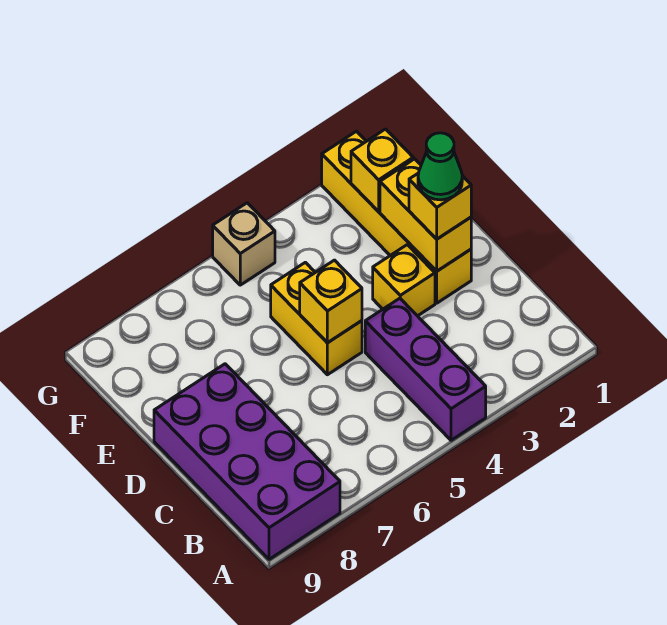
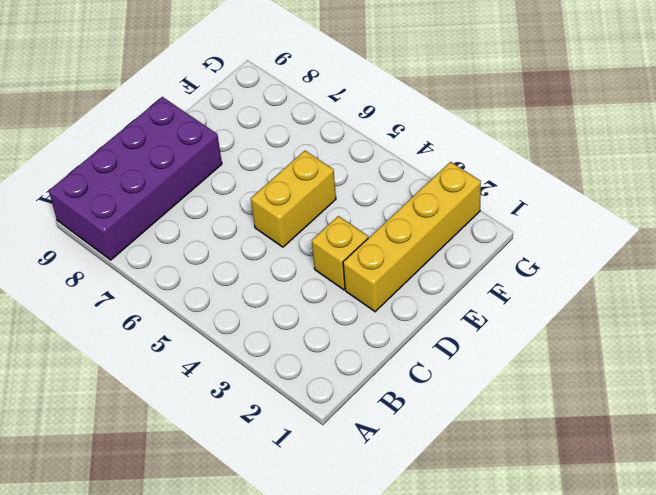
none -> purple 1x3 brick [365,298,486,440]
none -> tan 1x1 brick [213,203,275,285]

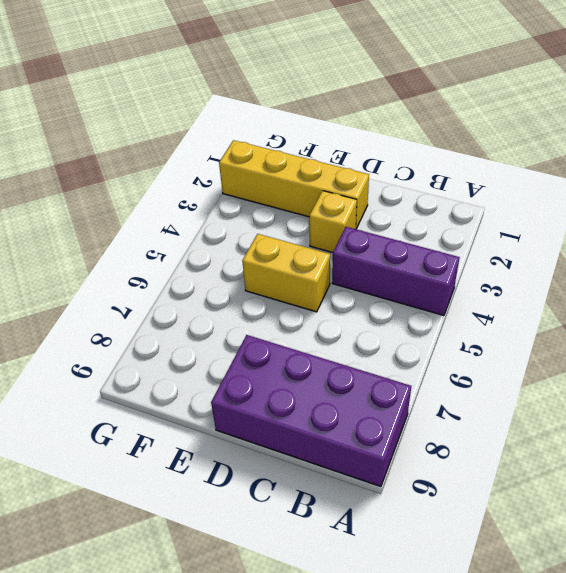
none -> tan 1x1 brick [213,203,275,285]
none -> yellow 1x2 brick [380,159,471,271]

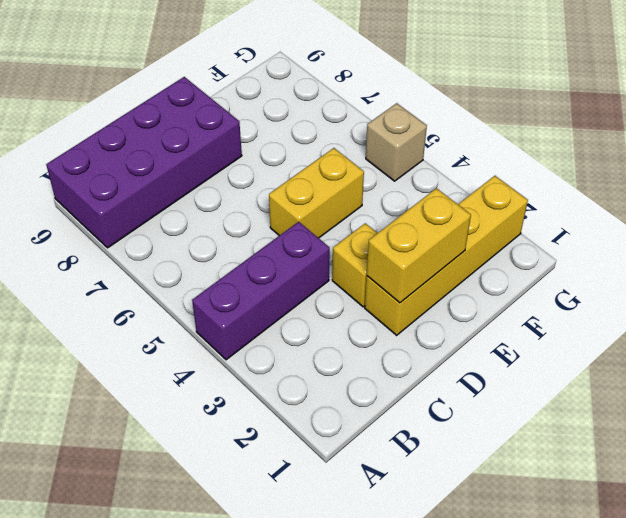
none -> yellow 1x1 brick [300,260,362,343]
none -> yellow 1x1 brick [351,129,413,212]

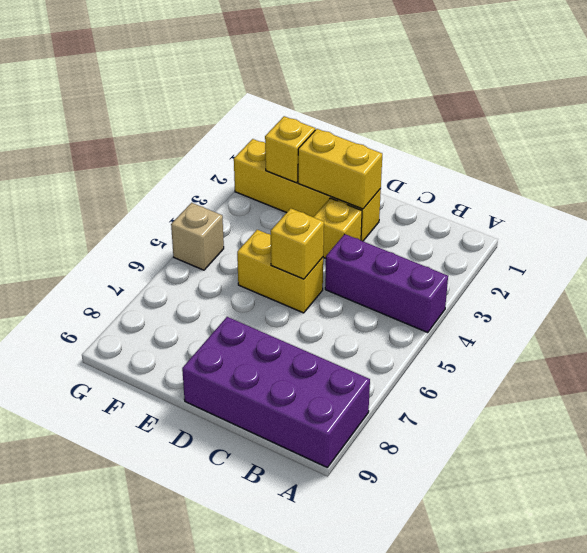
none -> yellow 1x1 brick [409,173,471,239]
none -> green 1x1 cone [418,133,462,200]

